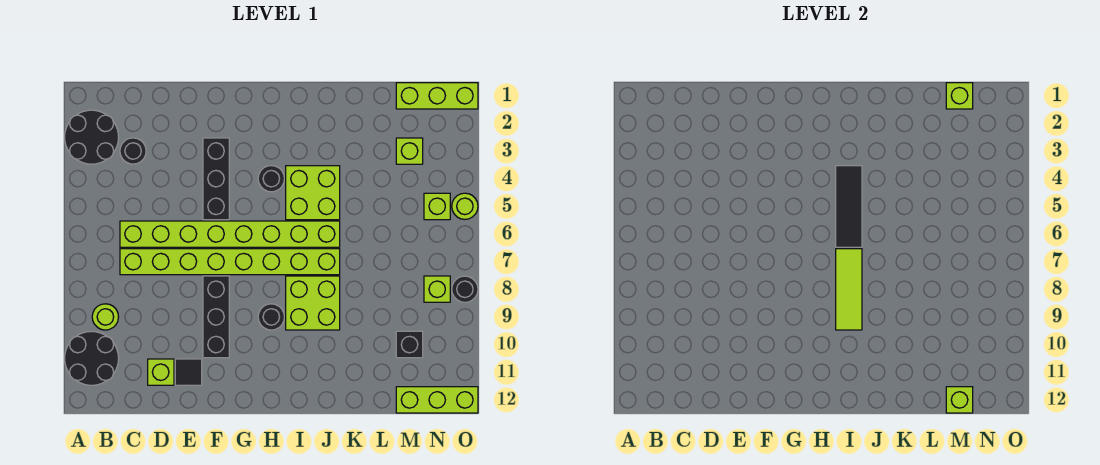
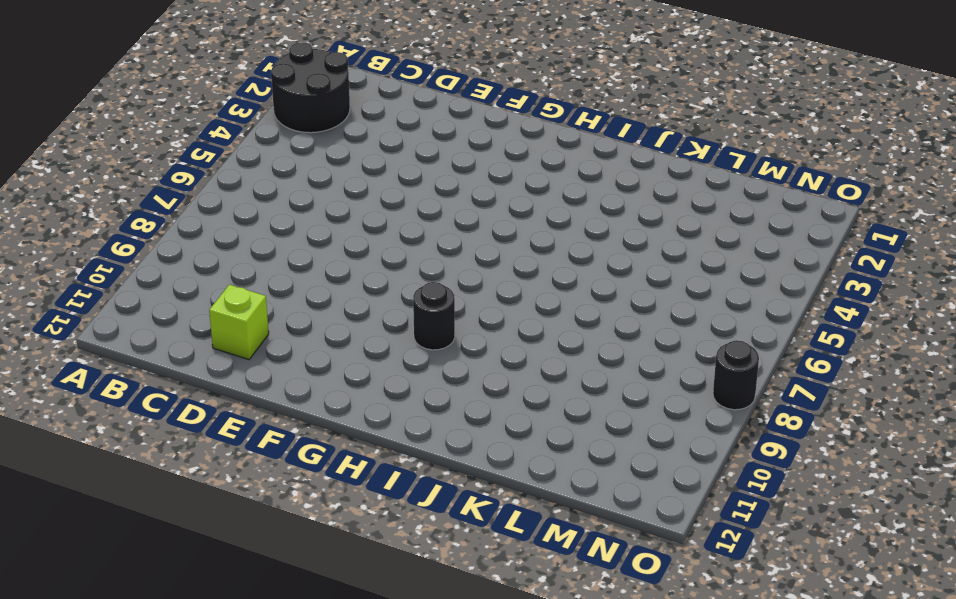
none -> black 2x2 round brick [65,331,119,385]
none -> lime 1x1 round brick [92,304,118,330]
none -> black 1x1 round brick [120,138,146,164]

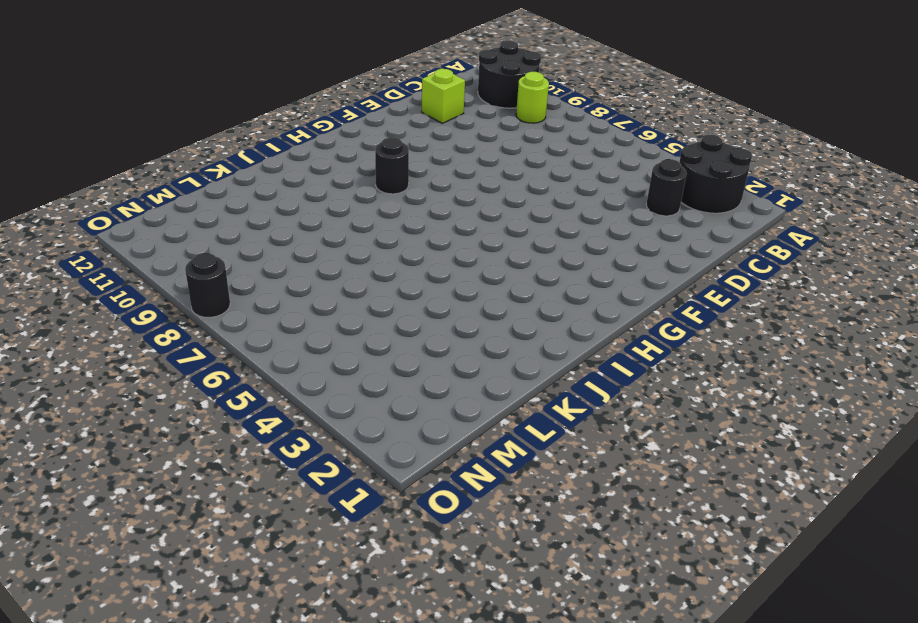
none -> lime 1x8 brick [120,221,340,247]
none -> lime 1x8 brick [120,249,340,275]
none -> black 1x1 tile [175,359,202,385]

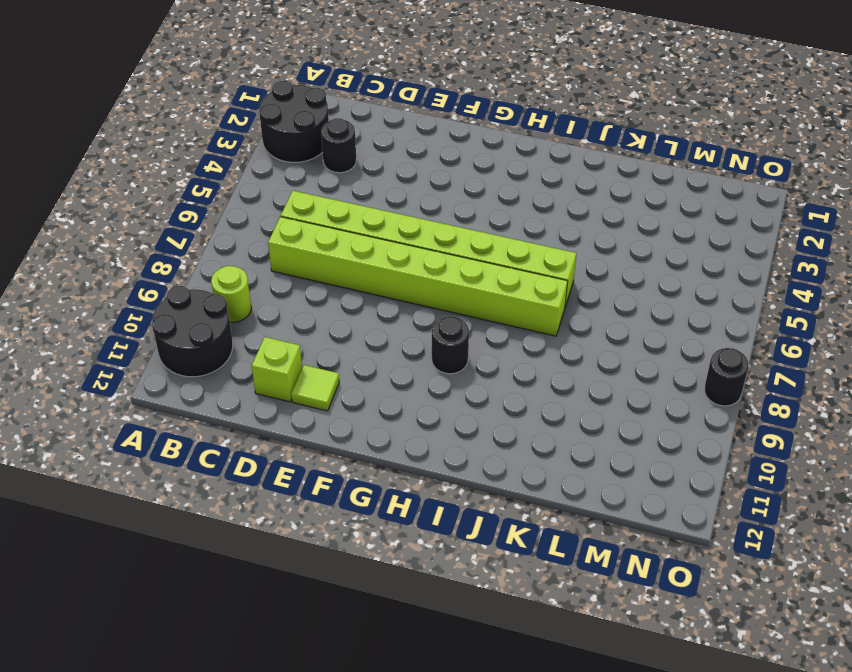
lime 1x1 tile [291,365,339,411] -> black 1x1 tile [175,359,202,385]
none -> black 1x3 brick [203,138,229,220]
none -> black 1x3 brick [203,276,229,358]
none -> black 1x1 round brick [258,166,284,192]

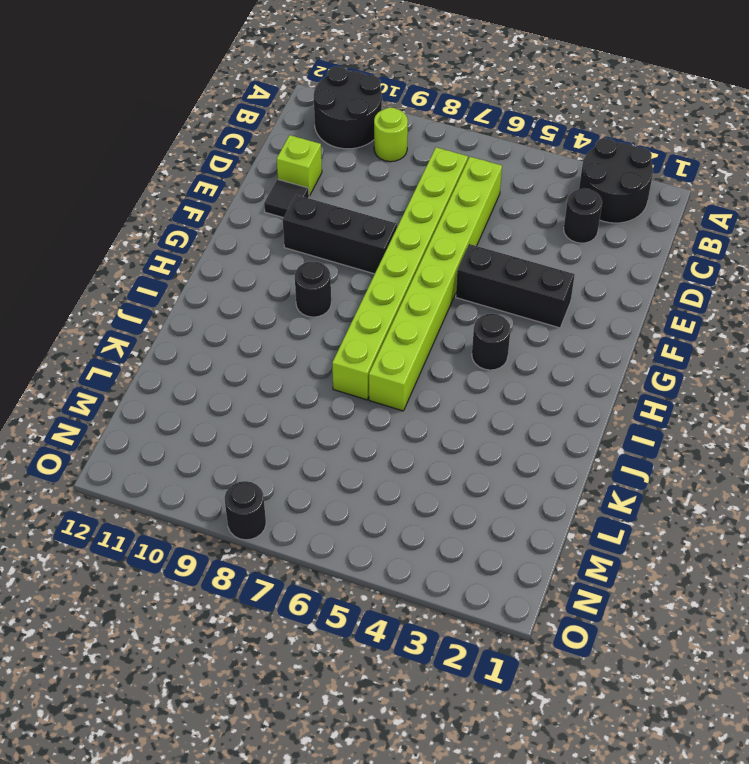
none -> lime 2x2 brick [286,166,340,220]
none -> lime 2x2 brick [286,276,340,330]
none -> lime 1x3 brick [396,83,478,109]

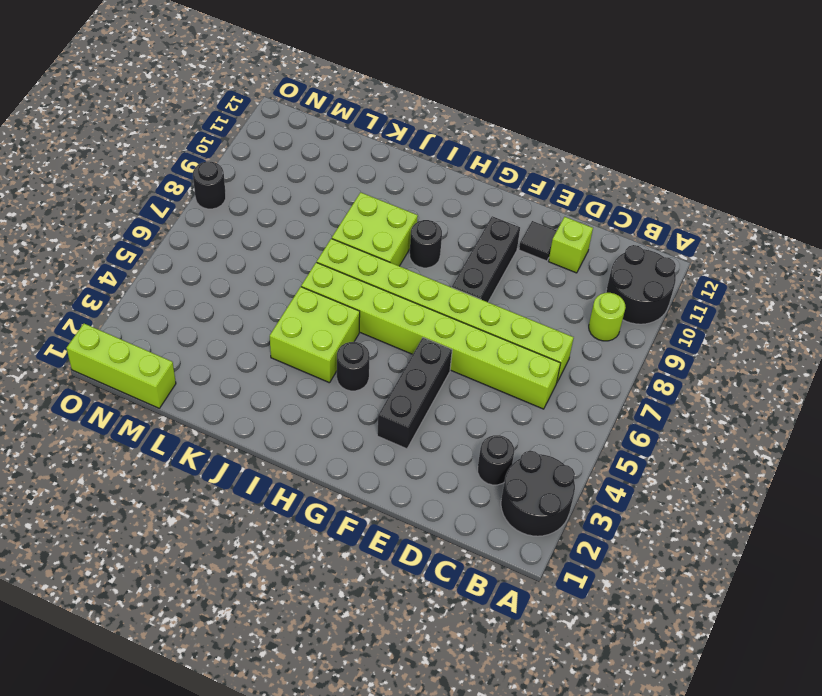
none -> lime 1x1 brick [396,138,423,164]
none -> black 1x1 brick [396,331,423,358]
none -> lime 1x3 brick [396,387,478,413]

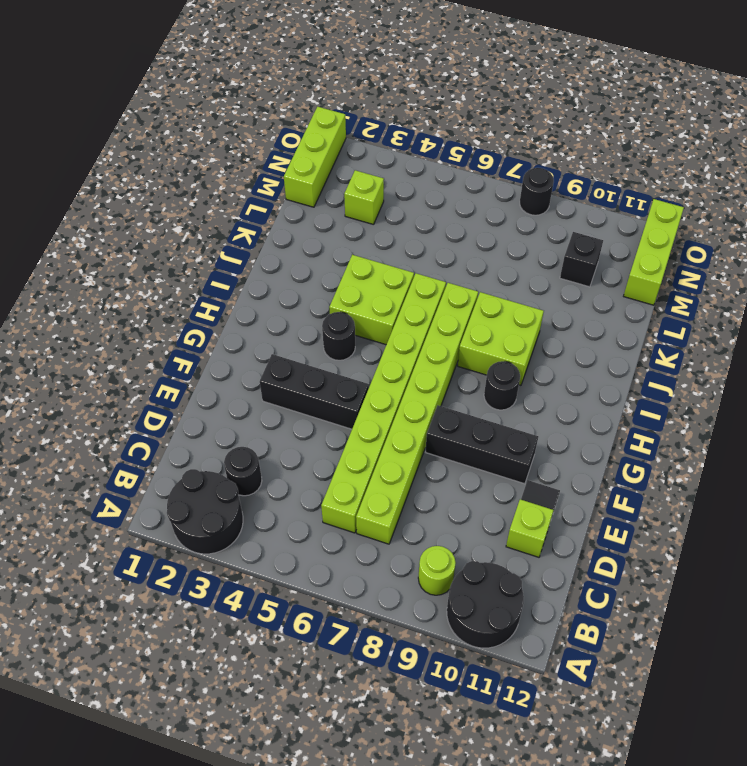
none -> lime 1x1 brick [424,193,450,220]
none -> lime 1x1 brick [424,276,450,302]
none -> lime 1x1 round brick [452,193,478,219]

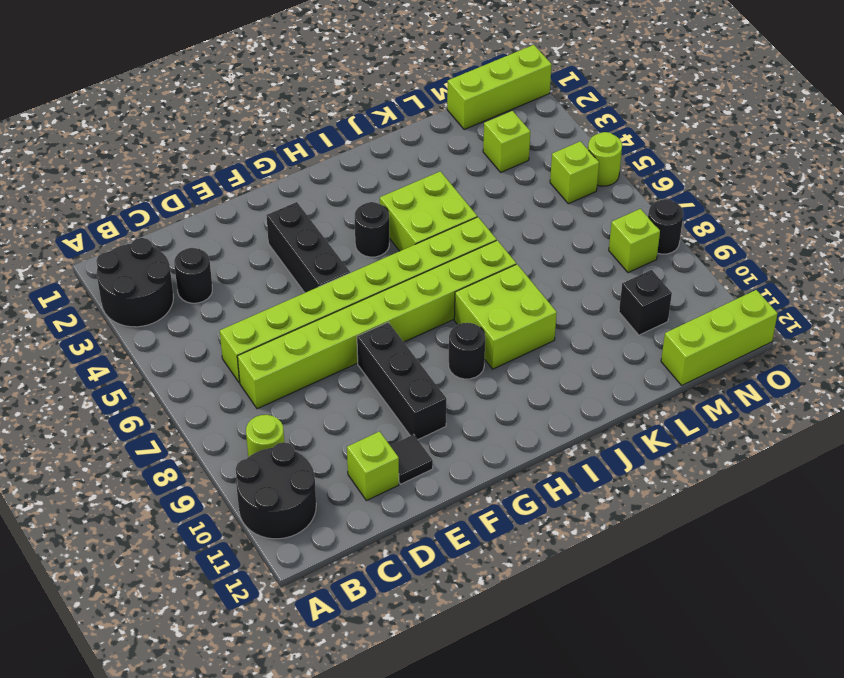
none -> black 1x3 tile [836,166,862,247]
none -> lime 1x3 tile [836,249,862,330]
none -> lime 1x1 brick [946,83,973,109]

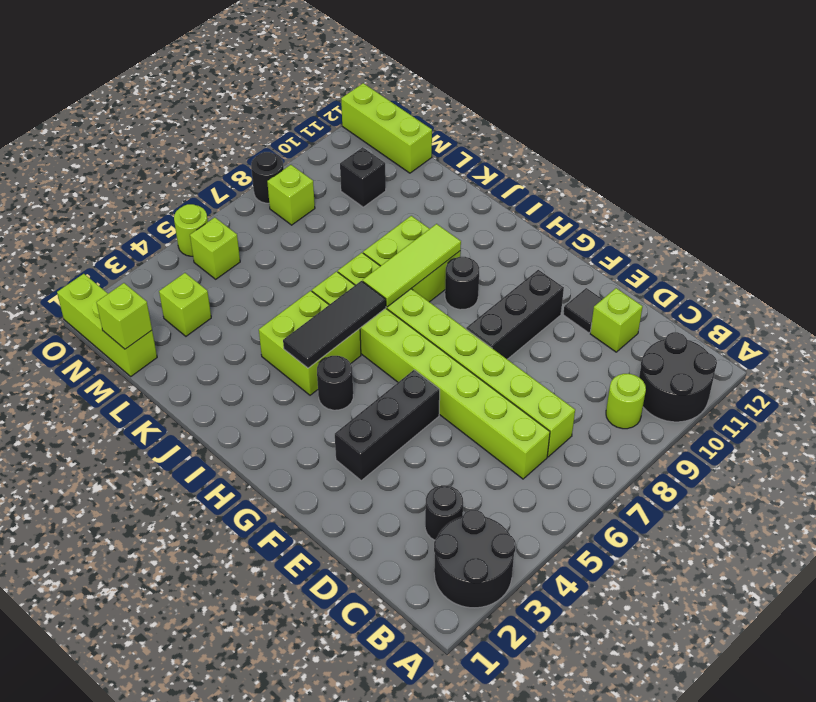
none -> lime 1x1 brick [946,387,973,413]

